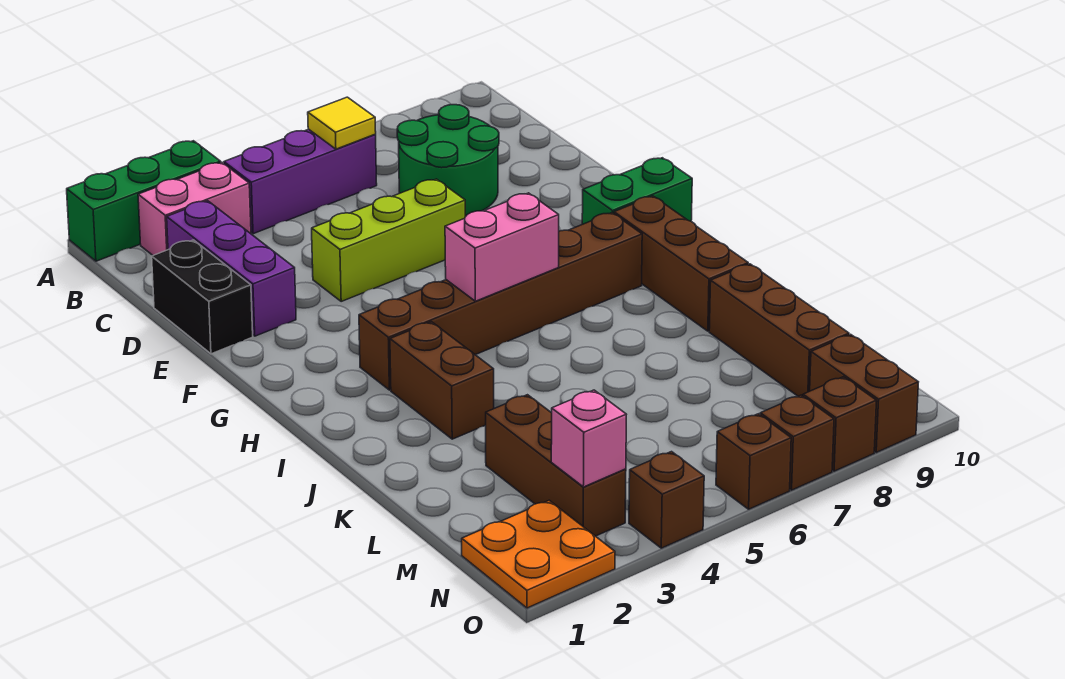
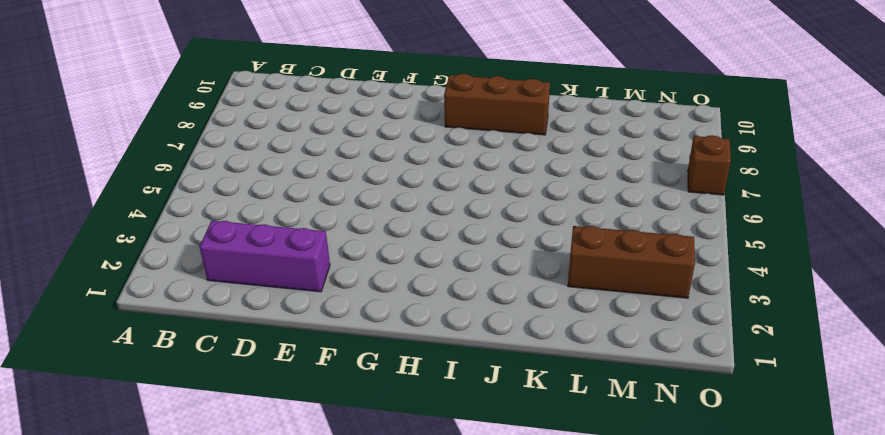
none -> green 1x3 brick [67,141,221,261]
none -> pink 1x2 brick [138,162,251,255]
none -> purple 1x3 brick [224,129,377,234]

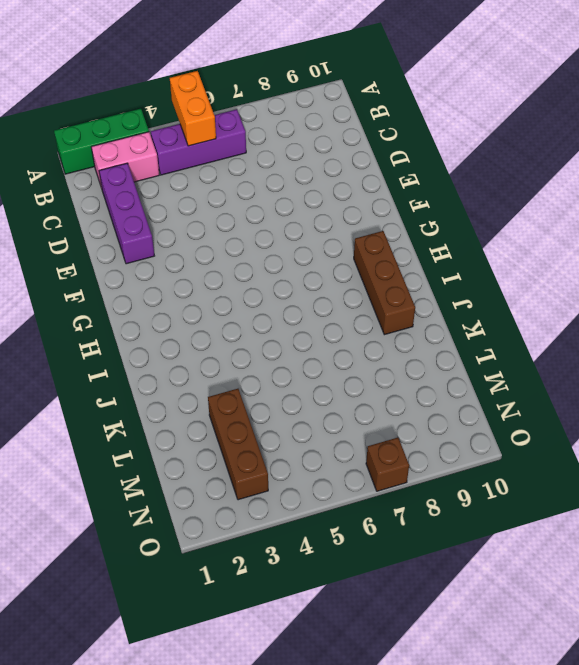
orange 1x2 brick [170,71,216,146] -> none
none -> green 2x2 round brick [397,105,499,216]
none -> black 1x2 brick [152,240,253,354]
none -> lime 1x3 brick [312,179,465,301]

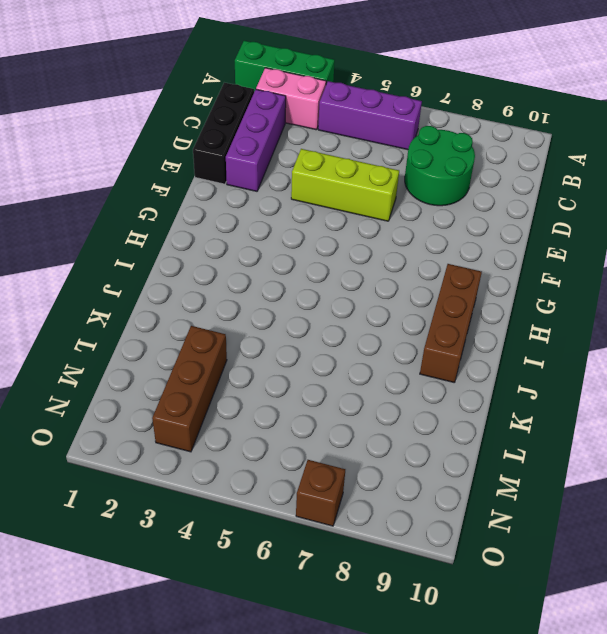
black 1x3 brick [193,83,254,184] -> black 1x2 brick [152,240,253,354]
none -> green 1x2 brick [582,158,692,224]
none -> brown 1x6 brick [359,213,642,390]
none -> brown 1x2 brick [390,322,494,439]

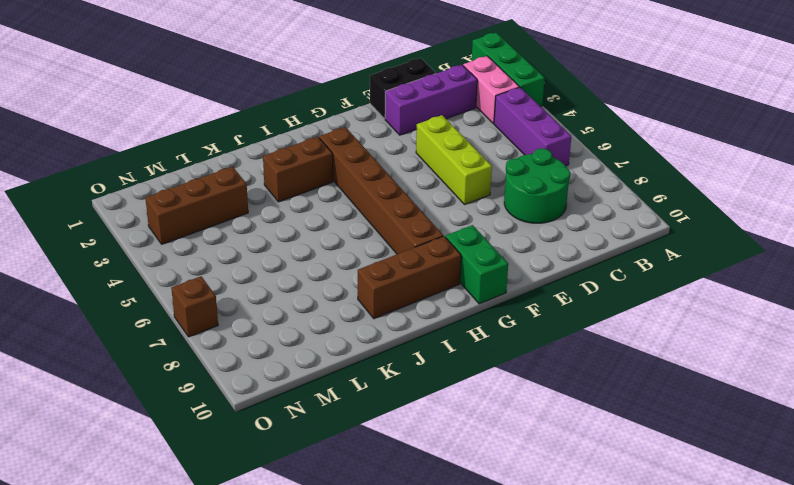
none -> brown 1x3 brick [709,264,849,396]
none -> orange 2x2 plate [462,500,615,608]
none -> brown 1x2 brick [810,334,918,452]

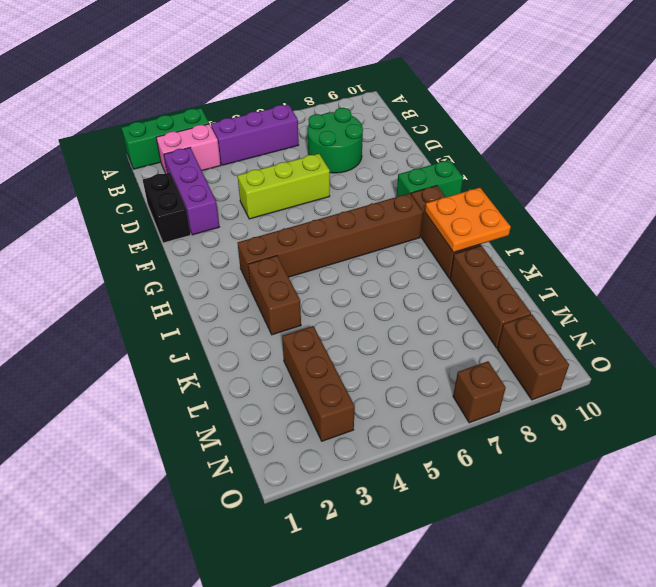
orange 2x2 plate [425,188,511,253] -> orange 2x2 plate moved to [462,500,615,608]
none -> brown 1x1 brick [629,452,704,548]
none -> brown 1x1 brick [716,414,791,509]
none -> brown 1x1 brick [803,377,877,471]

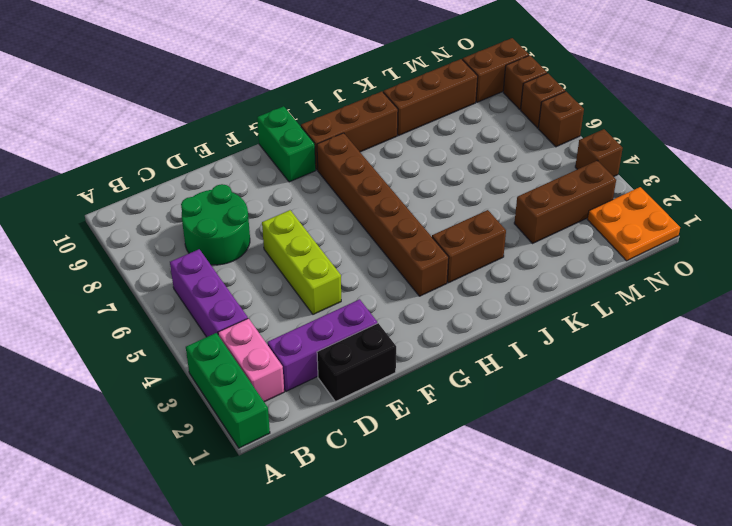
none -> yellow 1x1 tile [308,97,376,149]
none -> pink 1x2 brick [445,193,559,301]
none -> pink 1x1 brick [551,390,626,487]

